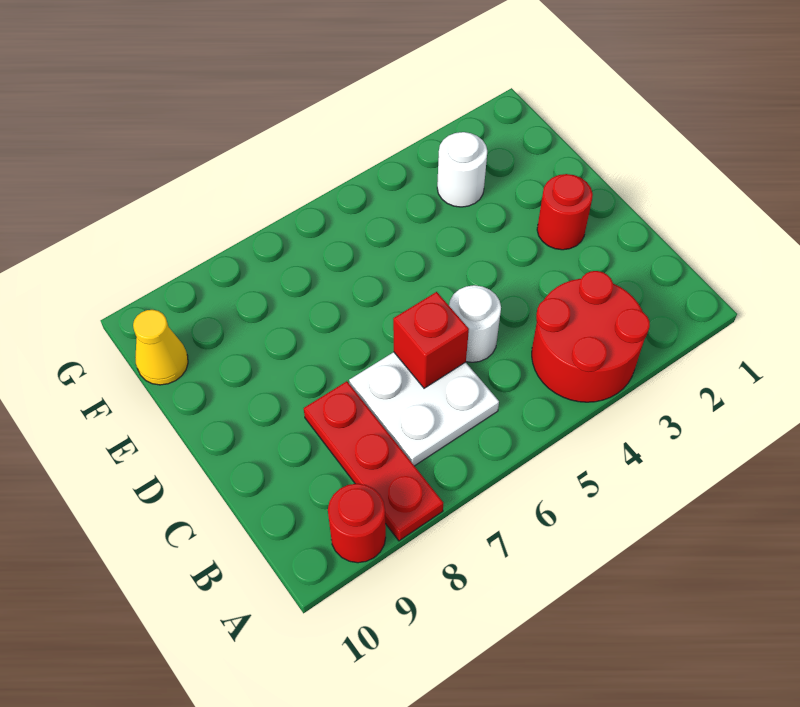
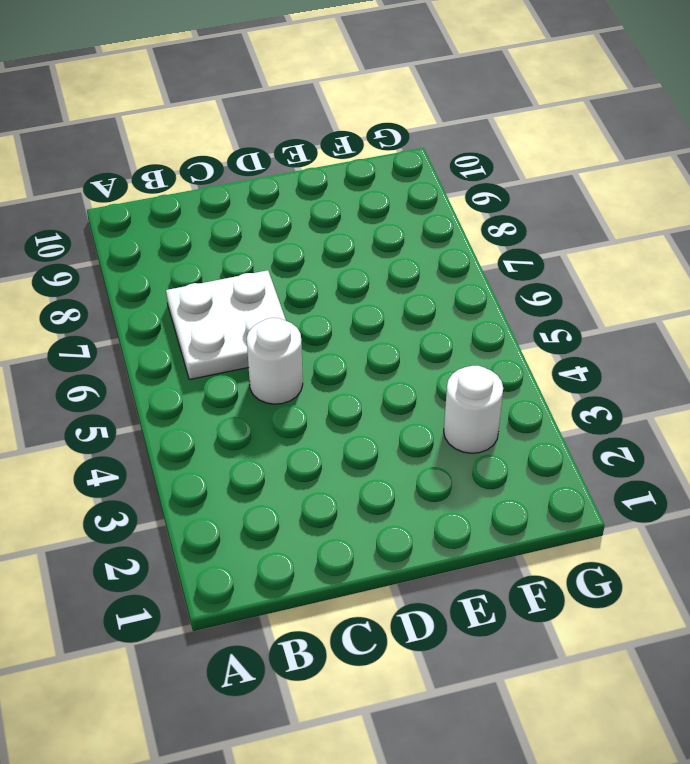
none -> red 2x2 round brick [532,271,650,402]
none -> red 1x3 plate [304,381,443,541]

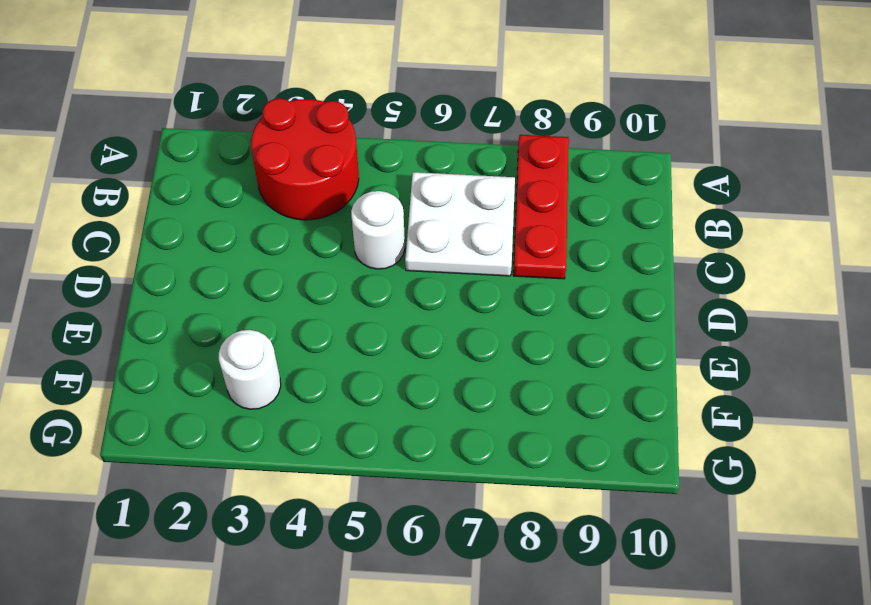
none -> red 1x1 round brick [328,484,386,563]
none -> red 1x1 round brick [537,174,593,250]

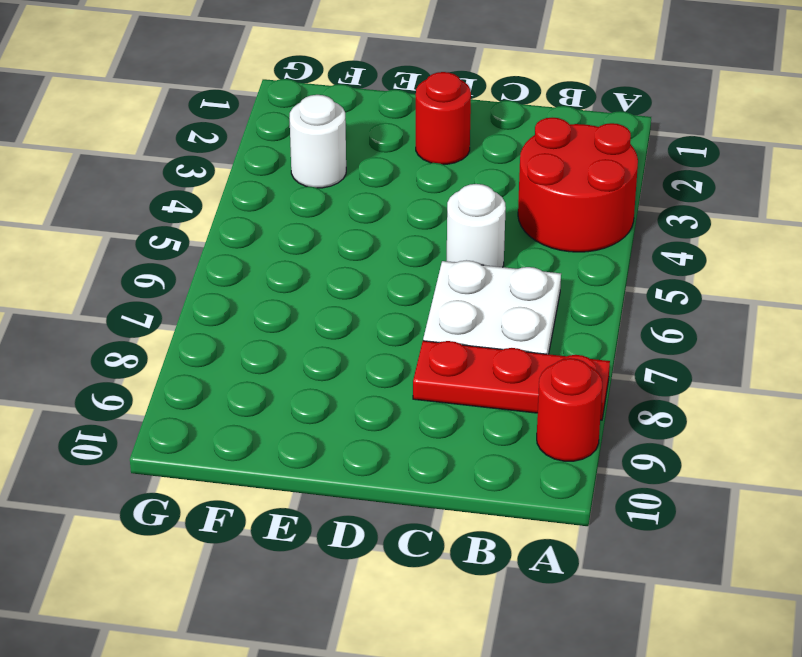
none -> yellow 1x1 cone [133,310,188,385]
none -> red 1x1 brick [393,292,469,388]

